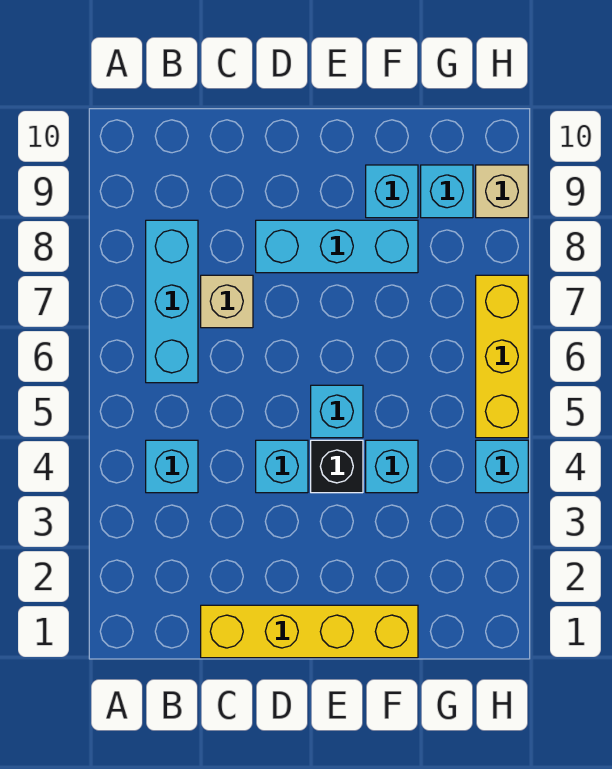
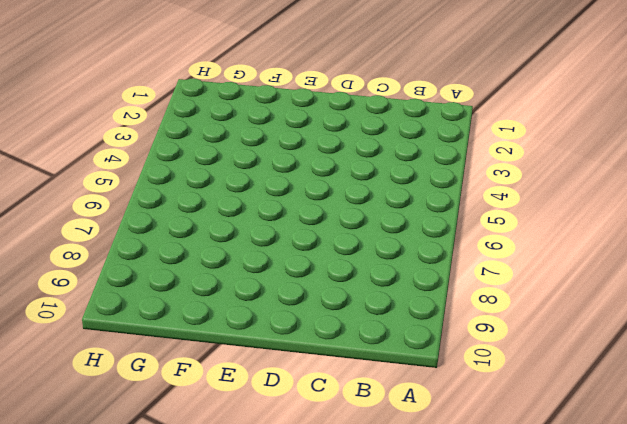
none -> cyan 1x1 brick [146,440,198,493]
none -> cyan 1x3 brick [146,220,198,383]
none -> yellow 1x4 brick [201,605,418,658]

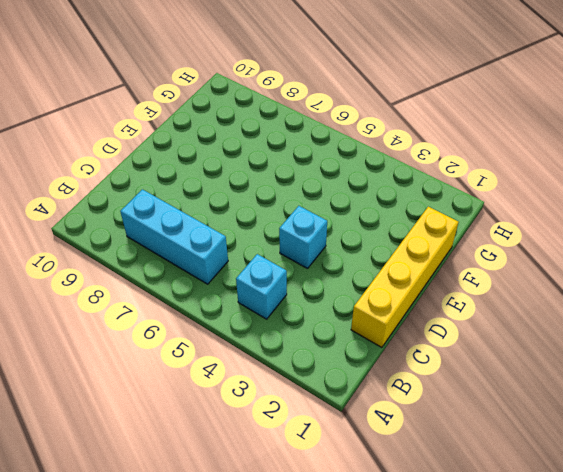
none -> tan 1x1 brick [201,275,253,328]
none -> cyan 1x3 brick [256,220,418,273]
none -> black 1x1 brick [311,440,363,493]

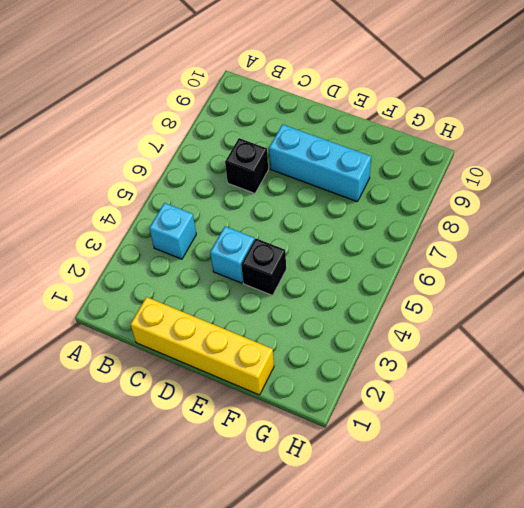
black 1x1 brick [225,138,268,193] -> tan 1x1 brick [201,275,253,328]
none -> cyan 1x3 brick [146,220,198,383]
none -> cyan 1x1 brick [311,385,363,438]
none -> cyan 1x1 brick [366,440,418,493]

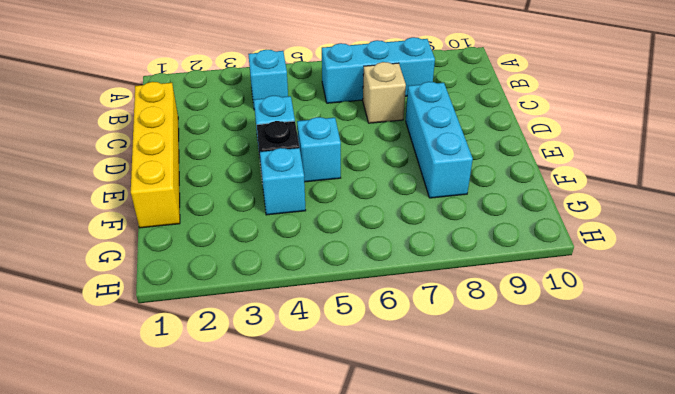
none -> cyan 1x1 brick [366,165,418,218]
none -> cyan 1x1 brick [421,165,473,218]
none -> cyan 1x1 brick [476,440,528,493]

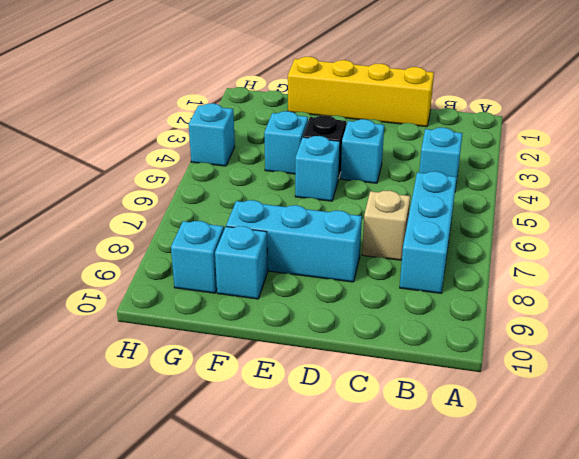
none -> yellow 1x3 brick [476,275,528,438]
none -> tan 1x1 brick [476,165,528,218]

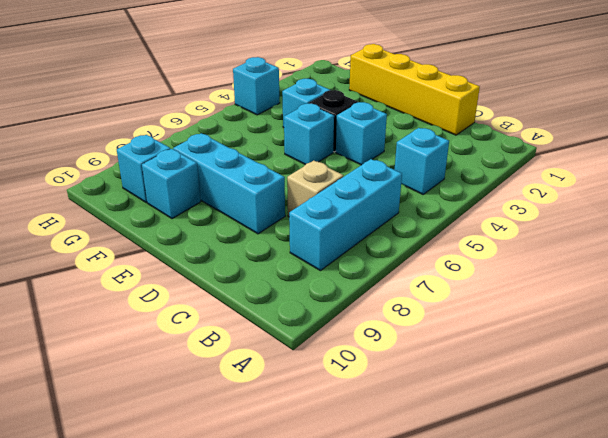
none -> yellow 1x3 brick [476,275,528,438]
none -> tan 1x1 brick [476,165,528,218]

